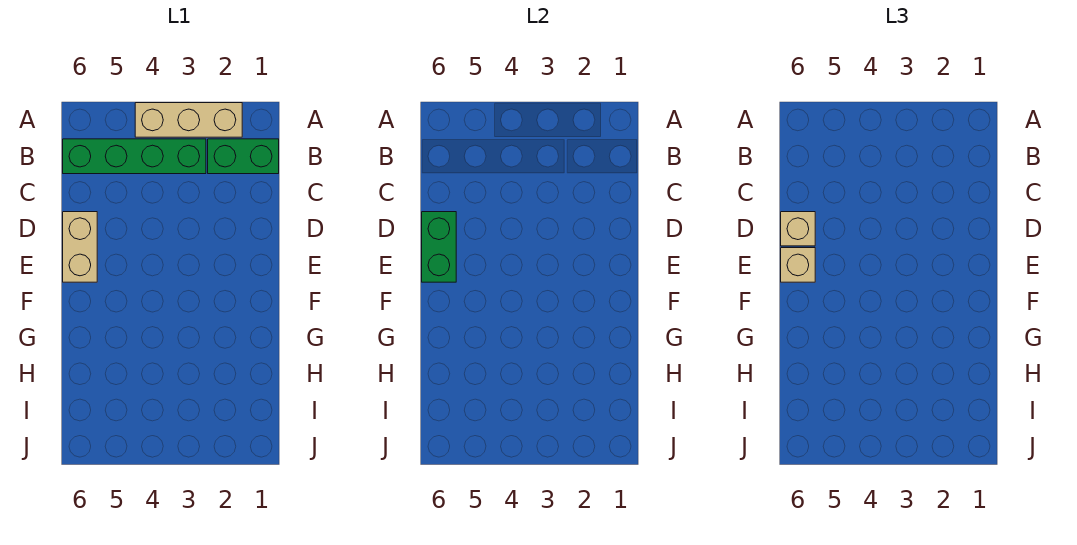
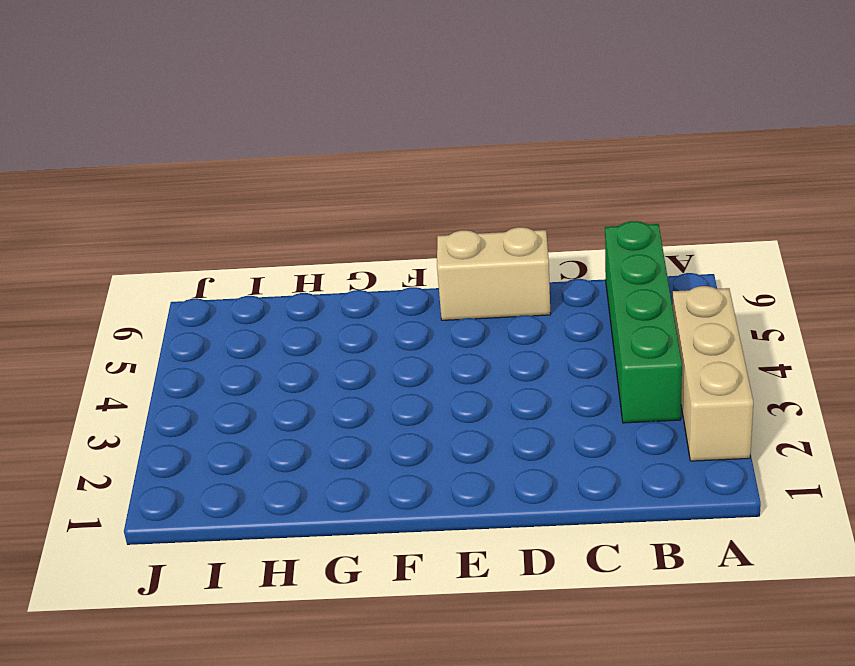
none -> green 1x2 brick [208,139,279,174]
none -> green 1x2 brick [422,212,456,282]

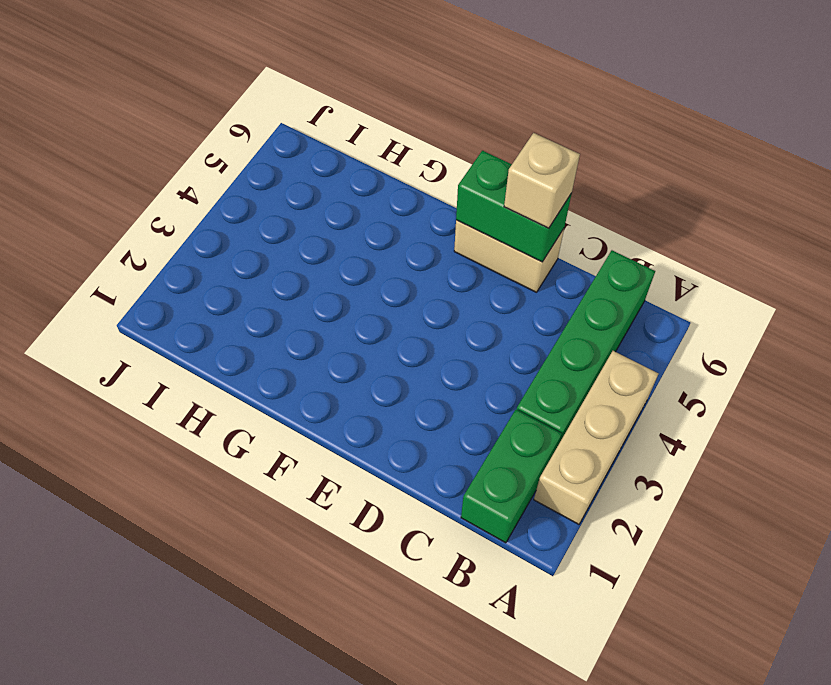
none -> tan 1x1 brick [781,248,815,282]

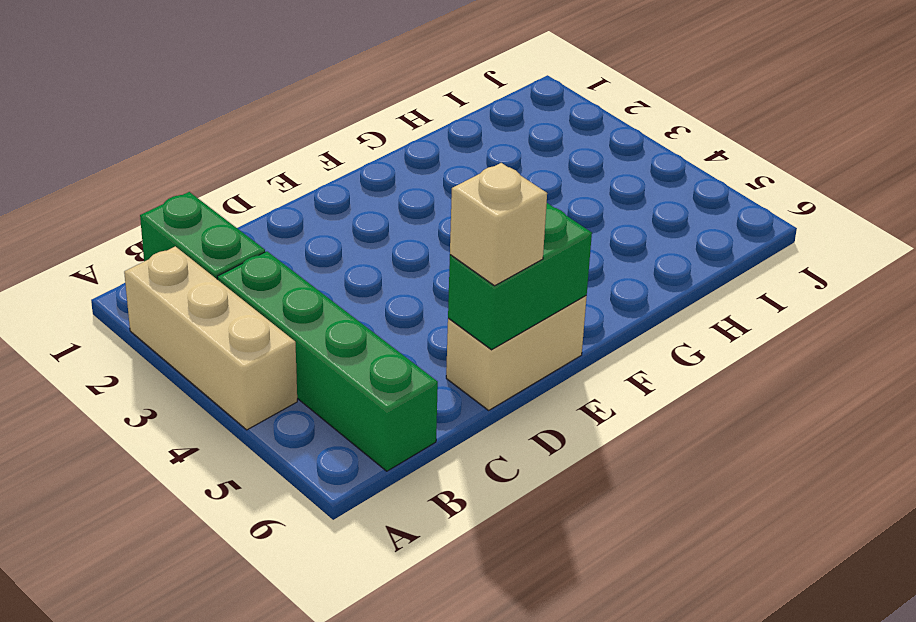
none -> tan 1x1 brick [781,248,815,282]

